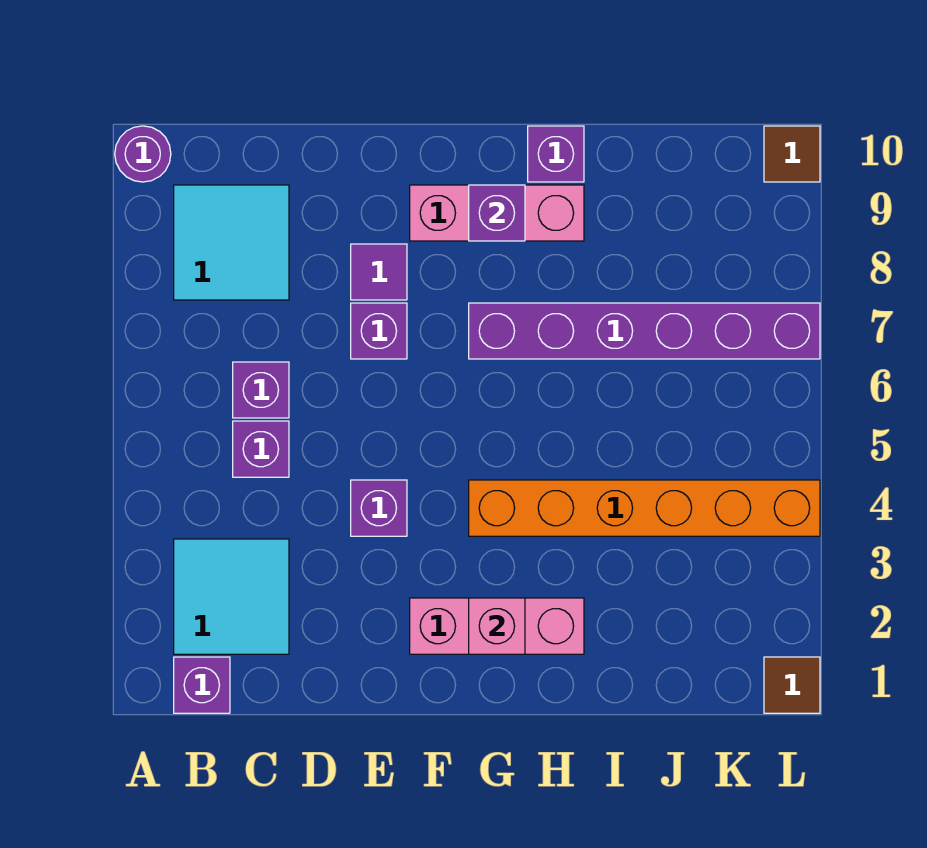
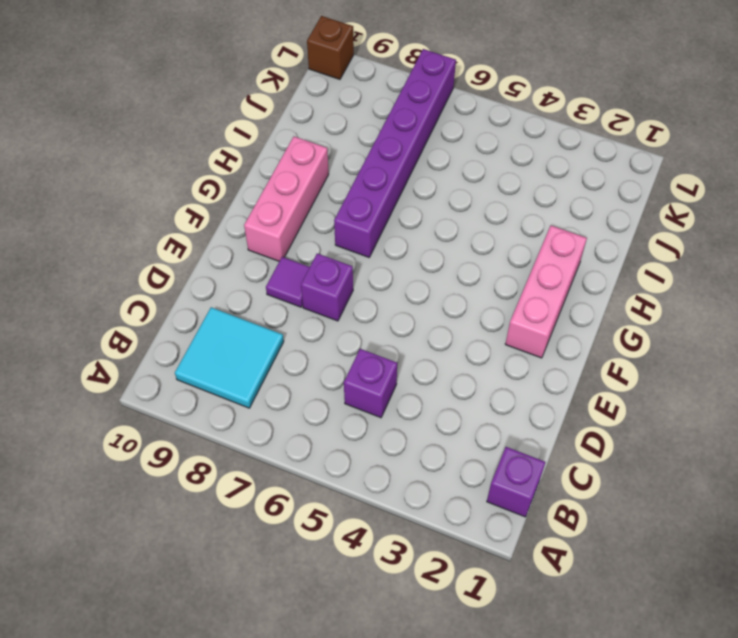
brown 1x1 brick [307,16,354,79] -> brown 1x1 tile [764,126,820,182]
none -> purple 1x1 round brick [115,126,171,182]
none -> cyan 2x2 tile [174,539,289,654]
none -> purple 1x1 brick [233,362,289,418]

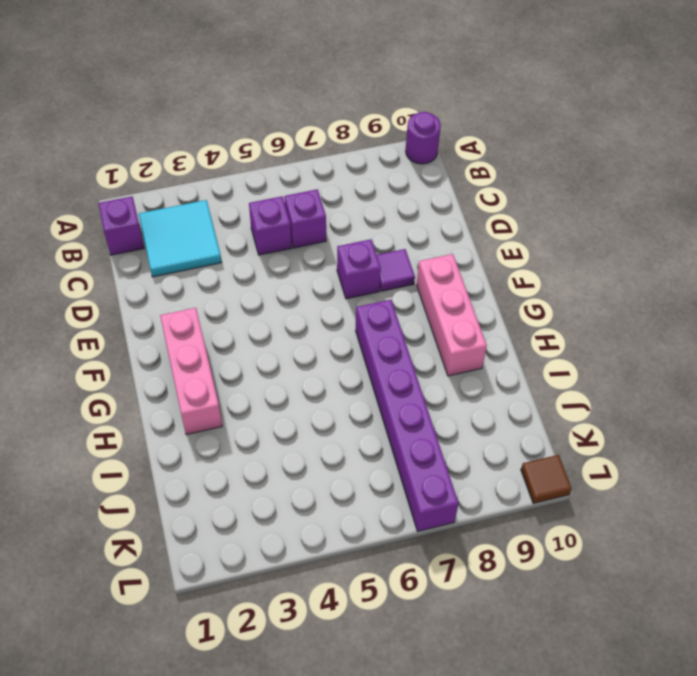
none -> cyan 2x2 tile [174,185,289,300]
none -> purple 1x1 brick [351,480,407,536]
none -> orange 1x6 brick [469,480,820,536]

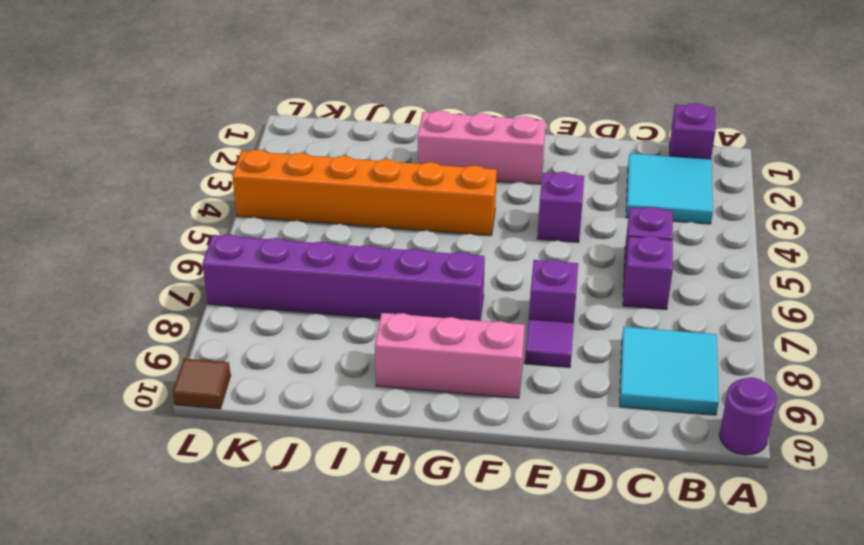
none -> purple 1x1 brick [528,126,584,182]
none -> brown 1x1 tile [764,657,820,713]
none -> pink 1x1 brick [469,598,525,654]

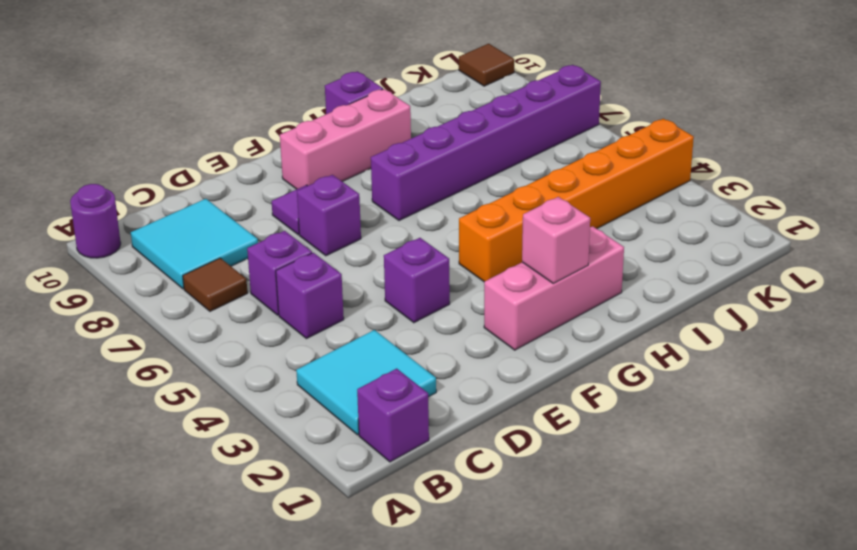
brown 1x1 tile [183,258,248,311] -> brown 1x1 tile moved to [764,657,820,713]
none -> purple 1x1 brick [469,185,525,241]

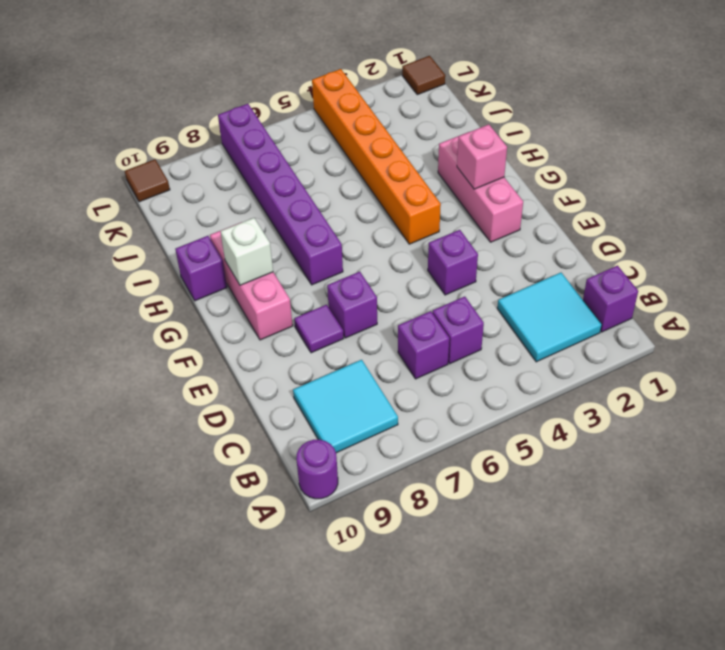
white 1x1 brick [221,218,273,285] -> purple 1x1 brick [469,185,525,241]

